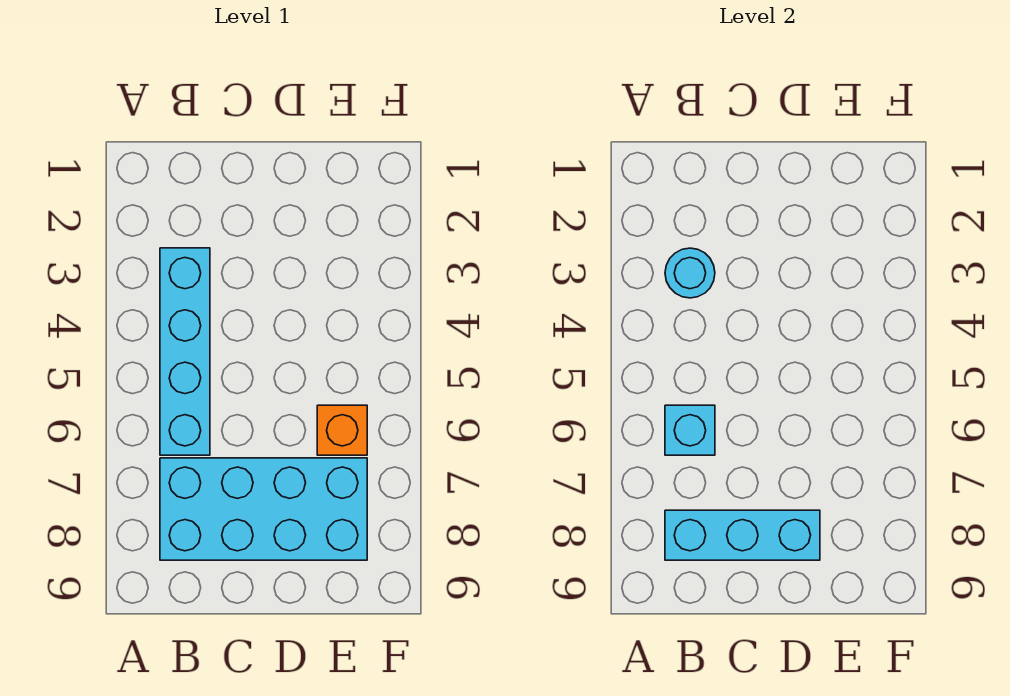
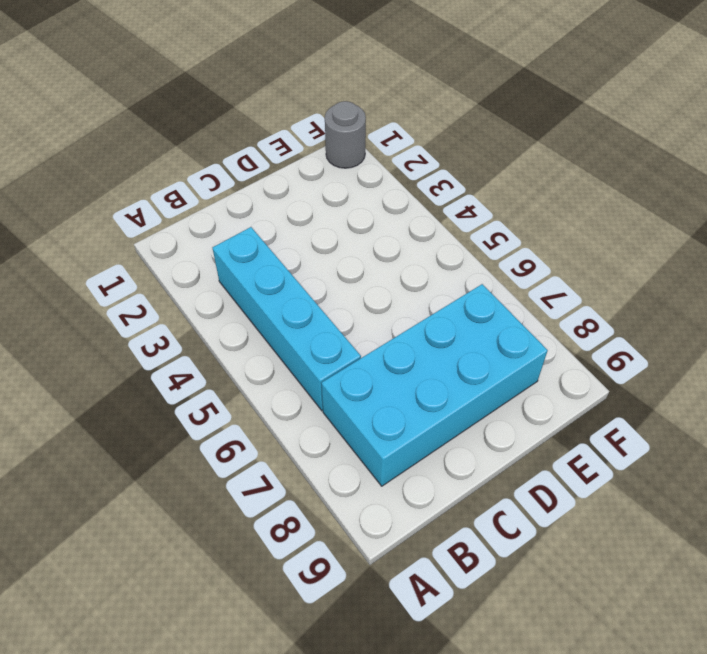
grey 1x1 round brick [325,101,366,168] -> none
none -> orange 1x1 brick [317,405,367,455]
none -> cyan 1x1 round brick [665,248,715,298]

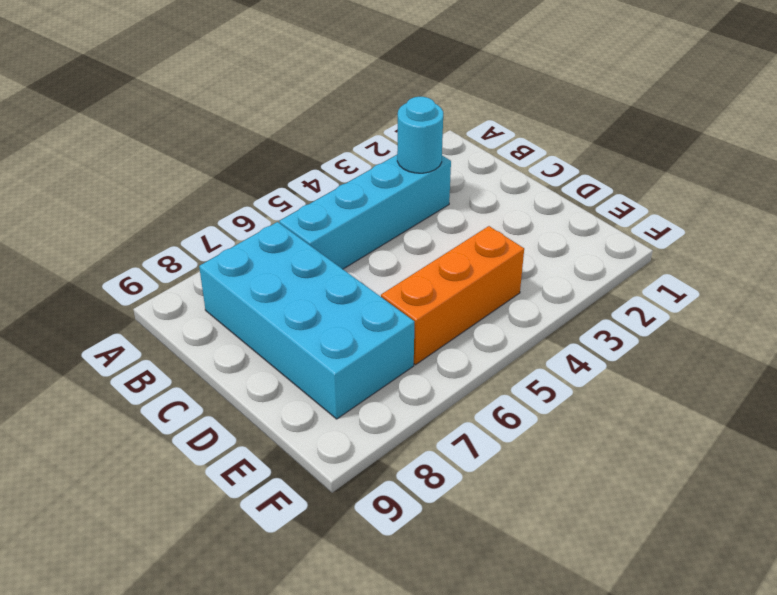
orange 1x3 brick [381,226,524,365] -> orange 1x1 brick [317,405,367,455]
none -> cyan 1x1 brick [665,405,715,455]
none -> cyan 1x3 brick [665,510,820,560]

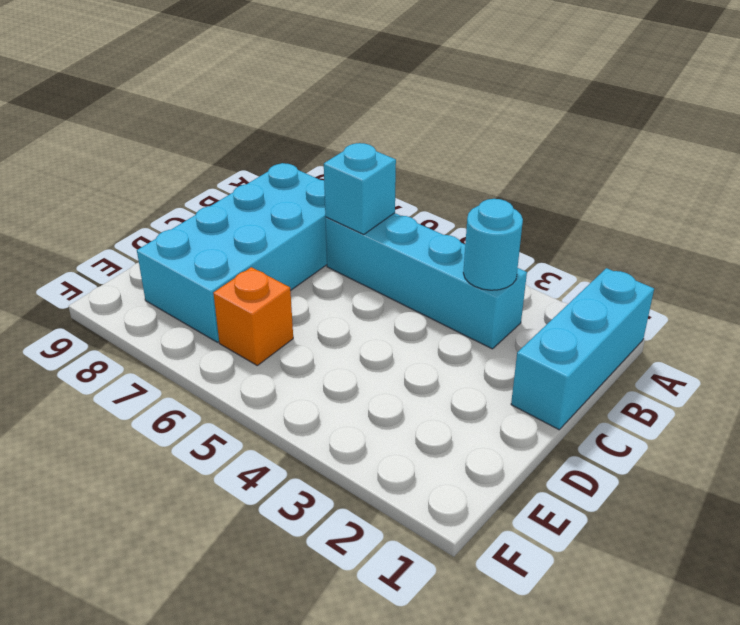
cyan 1x3 brick [511,268,654,430] -> cyan 1x3 brick moved to [665,510,820,560]

